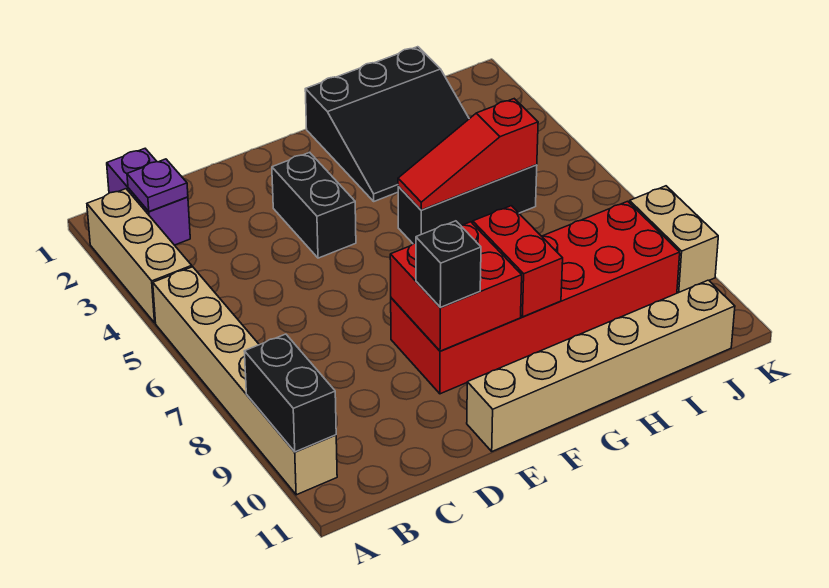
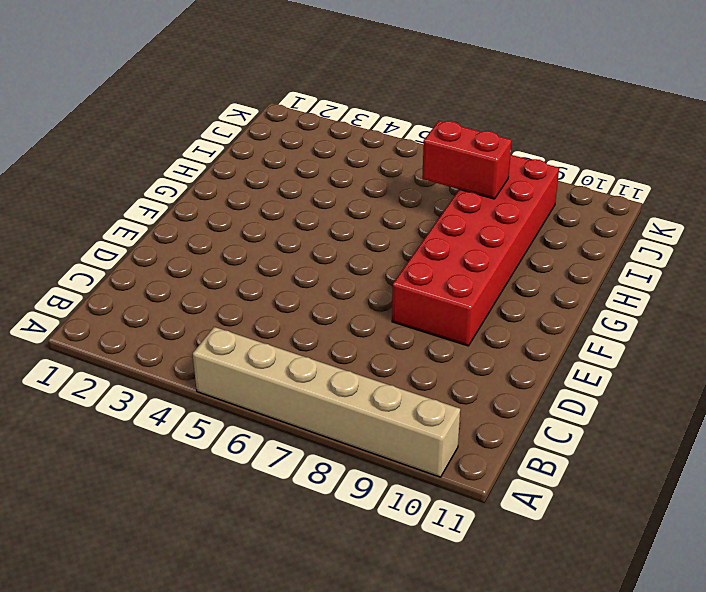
red 1x2 brick [422,121,512,199] -> red 1x2 brick moved to [473,206,563,317]
none -> tan 1x3 brick [87,189,192,323]
none -> purple 1x2 brick [107,149,190,245]
none -> black 1x2 brick [272,152,356,258]

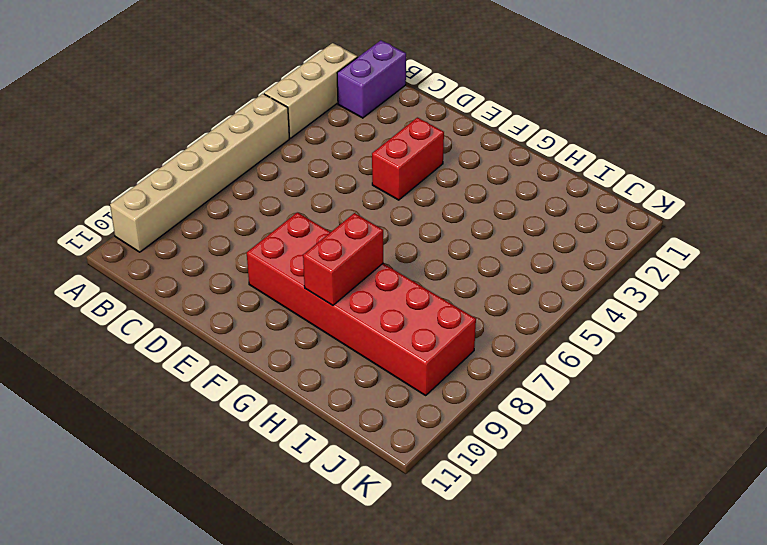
red 1x2 brick [372,117,444,200] -> black 1x2 brick [272,152,356,258]
none -> tan 1x6 brick [467,280,735,451]
none -> black 3x3 slope [305,47,469,201]
none -> black 1x3 brick [398,165,537,244]

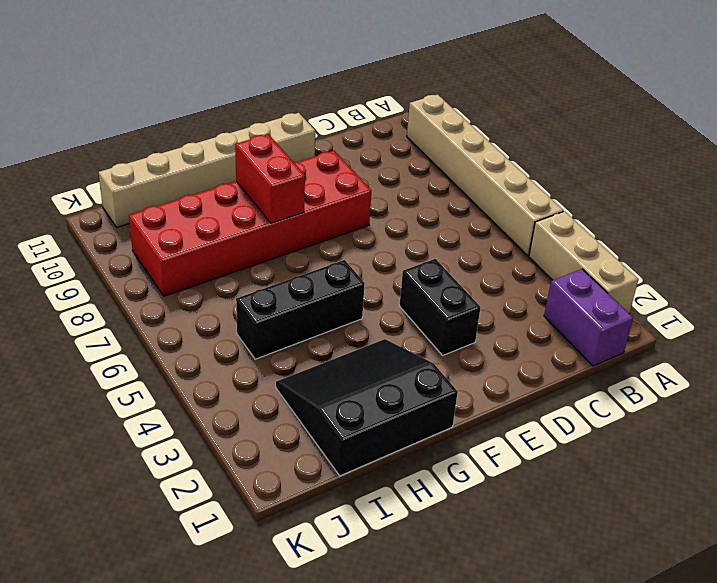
none -> tan 1x2 brick [630,186,718,293]
none -> black 1x2 brick [244,334,336,452]
none -> purple 1x1 plate [127,159,188,211]

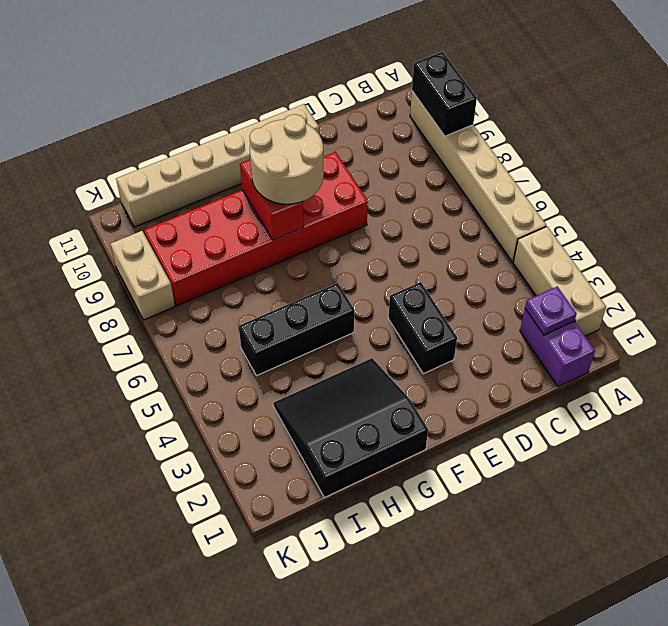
tan 2x2 round brick [250,114,324,204] -> none
none -> red 2x2 brick [390,222,522,351]
none -> red 1x3 slope [398,99,538,210]
none -> black 1x1 brick [416,221,481,307]

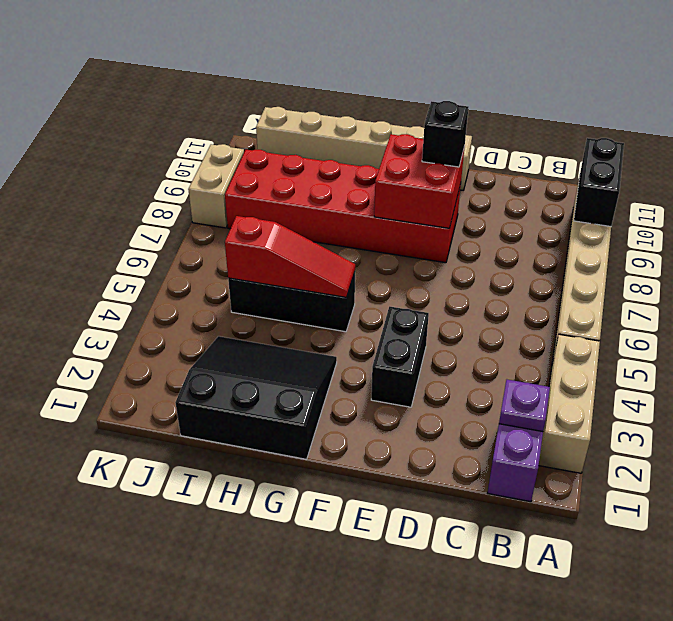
none -> red 1x2 brick [473,206,563,317]

